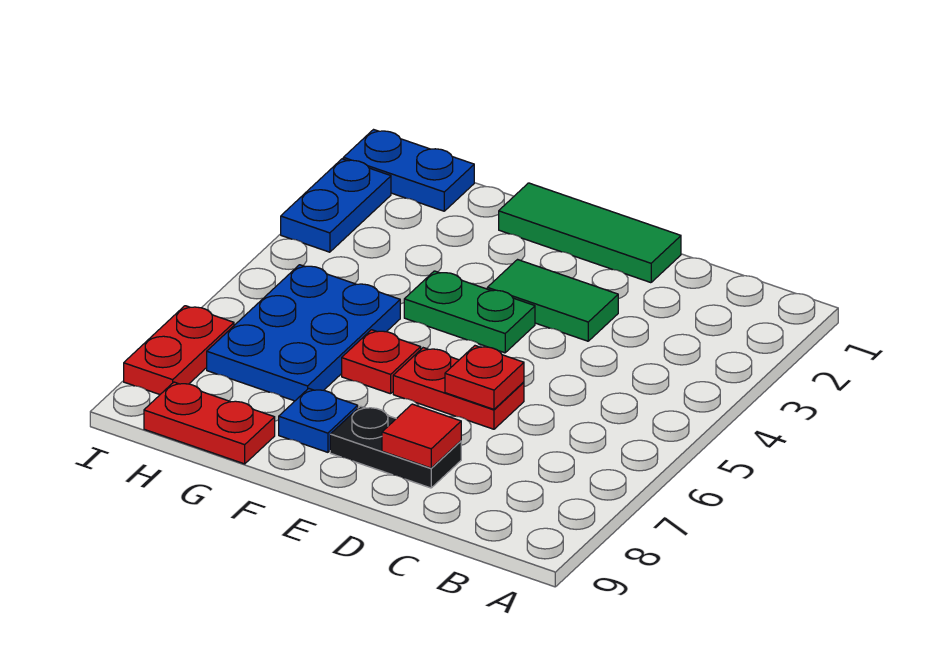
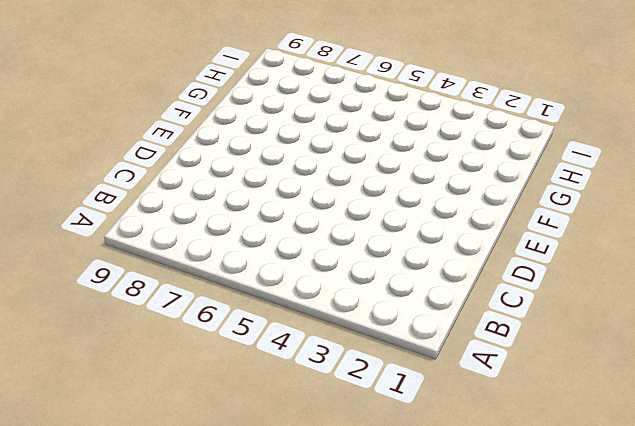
none -> green 1x3 tile [499,183,681,283]
none -> green 1x2 tile [487,260,618,341]
none -> red 1x2 plate [393,348,524,429]

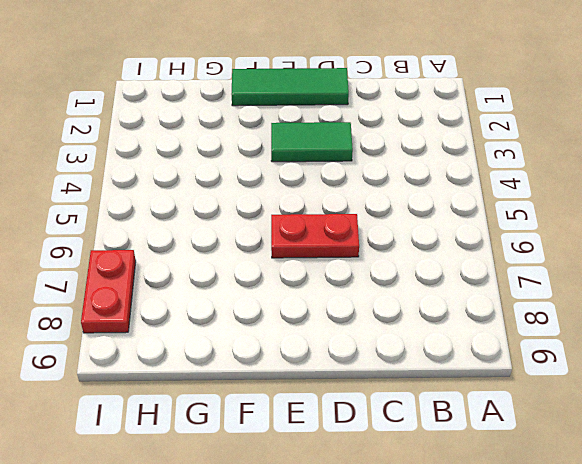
none -> black 1x2 plate [330,406,461,488]
none -> green 1x2 plate [404,271,535,353]
none -> red 1x1 plate [342,330,421,394]

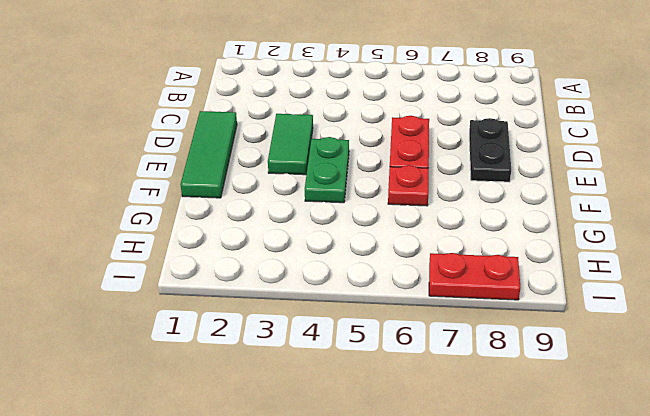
none -> blue 1x1 plate [279,388,358,452]
none -> blue 2x3 plate [207,265,400,401]
none -> red 1x2 plate [144,382,275,464]

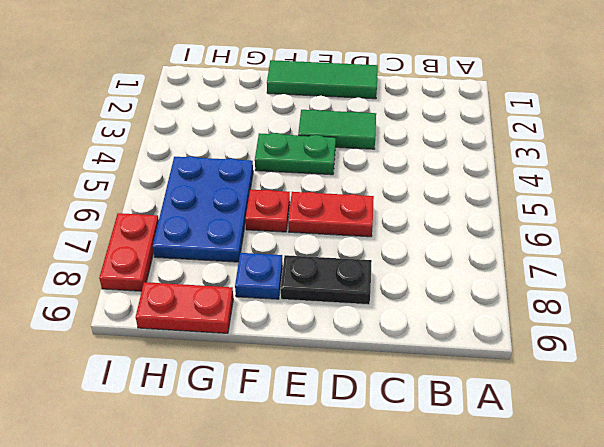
none -> blue 1x2 plate [343,130,474,211]
none -> blue 1x2 plate [281,159,391,252]
none -> red 1x1 plate [445,346,524,409]

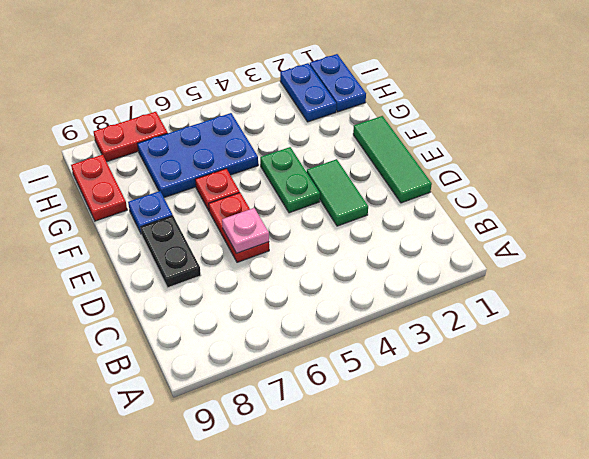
pink 1x1 plate [222,208,269,253] -> red 1x1 plate [445,346,524,409]
blue 1x2 plate [280,63,336,122] -> blue 1x2 plate turned to [281,159,391,252]
none -> red 1x1 tile [382,404,461,468]

